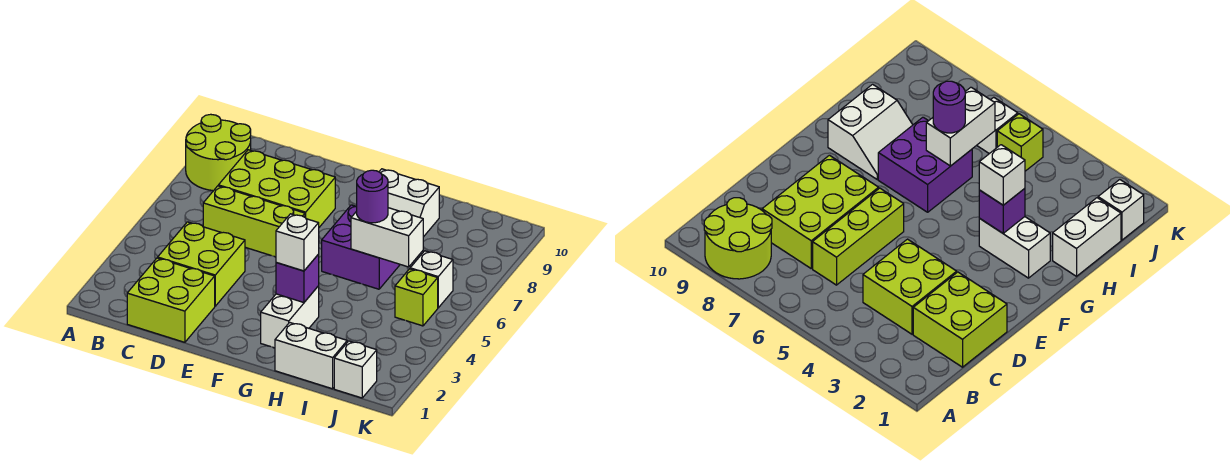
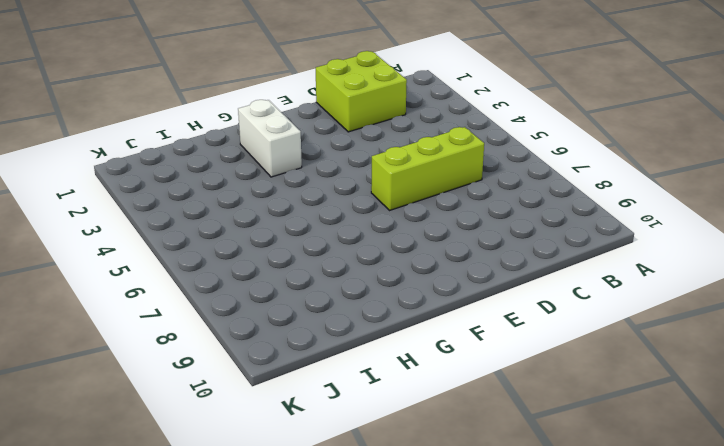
none -> lime 2x2 round brick [186,114,251,191]
none -> lime 2x2 brick [158,222,245,306]
none -> lime 2x3 brick [218,150,335,227]

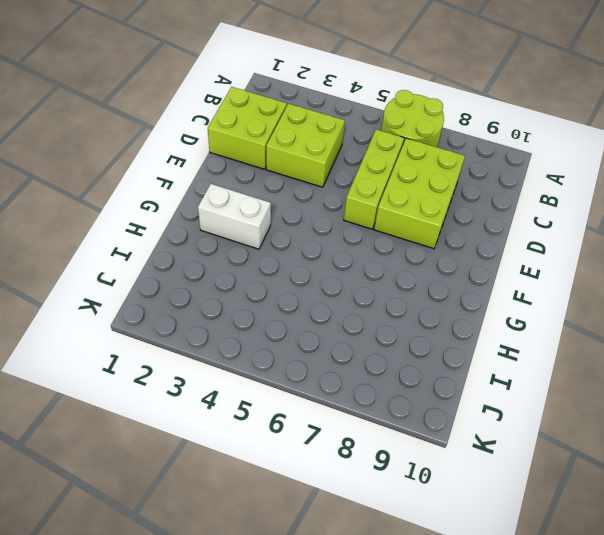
lime 2x2 round brick [381,90,444,147] -> lime 2x2 round brick moved to [186,114,251,191]
none -> purple 2x2 brick [322,205,400,289]
none -> white 2x2 slope [379,169,439,237]
none -> white 1x2 brick [275,322,347,389]

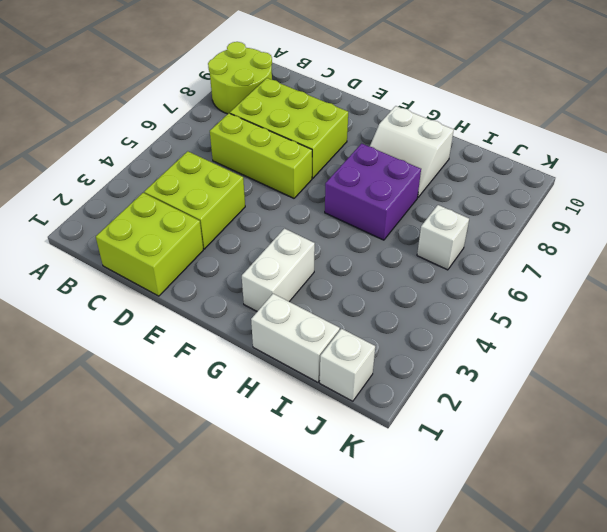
none -> lime 1x1 brick [395,269,438,326]
none -> purple 1x1 brick [276,255,319,303]
none -> white 1x2 brick [351,208,423,267]

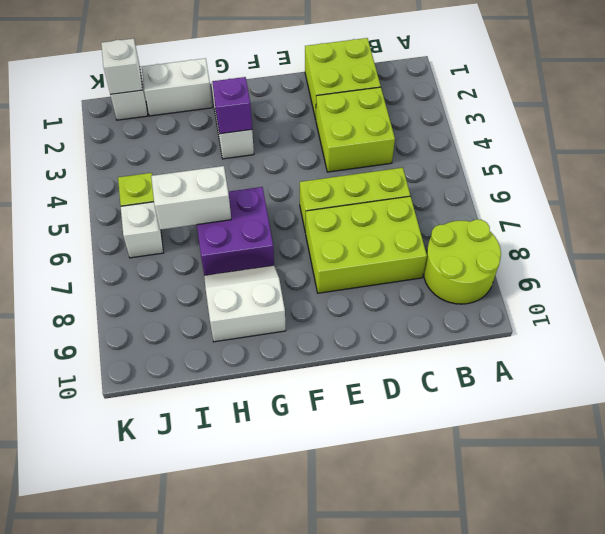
white 1x1 brick [101,38,142,94] -> white 1x1 brick moved to [276,214,319,271]
none -> purple 1x1 round brick [357,170,388,223]

